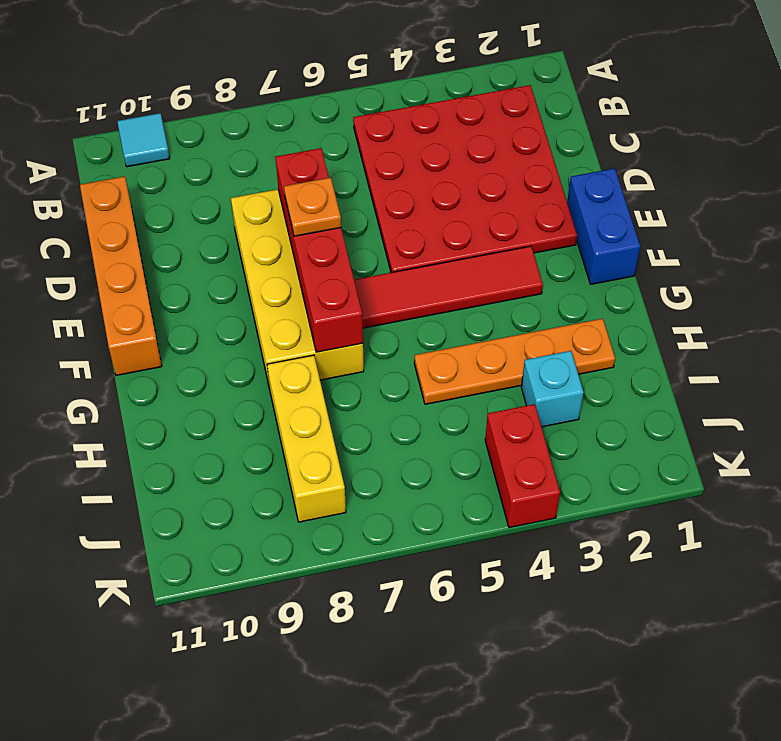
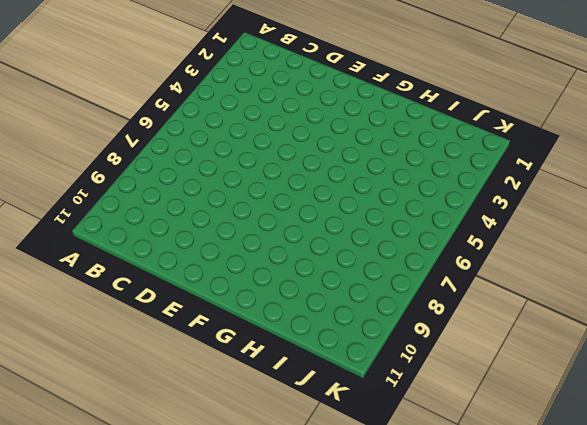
none -> cyan 1x1 tile [117,113,170,167]
none -> red 4x4 plate [353,85,577,273]
none -> orange 1x4 brick [80,176,162,375]

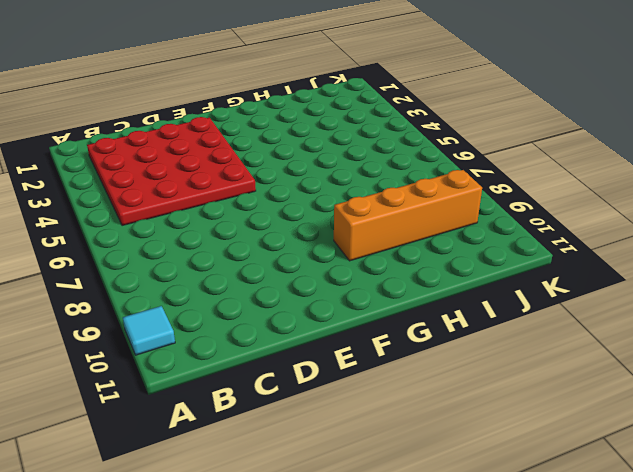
orange 1x4 brick [334,170,482,261] -> orange 1x4 brick moved to [80,176,162,375]
none -> yellow 2x4 brick [231,189,364,388]
none -> blue 1x2 brick [567,168,640,284]
none -> red 1x4 tile [354,246,543,328]

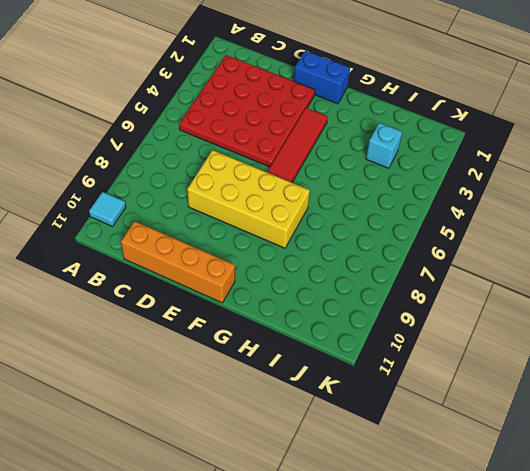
none -> orange 1x4 plate [414,319,615,404]
none -> yellow 1x3 brick [267,355,346,522]
none -> red 1x2 brick [485,404,560,528]

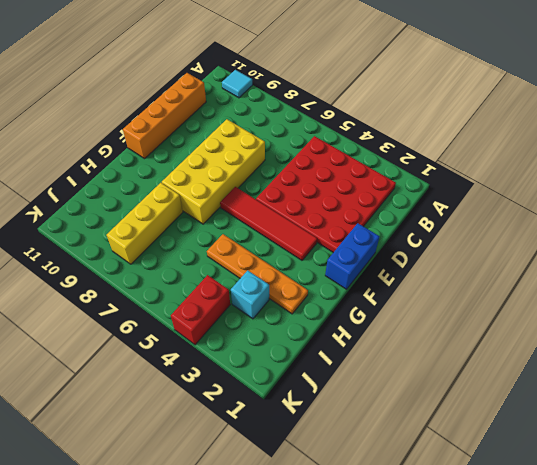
none -> red 1x4 brick [275,148,363,352]
none -> orange 1x1 plate [284,178,341,236]

